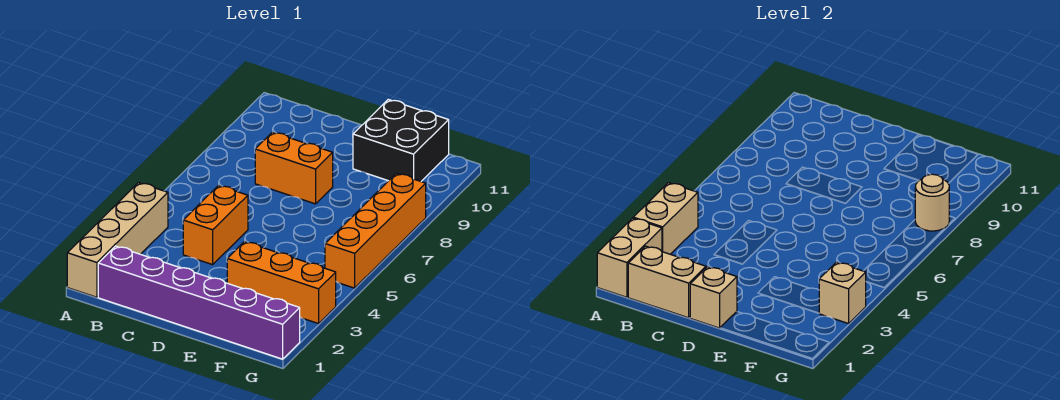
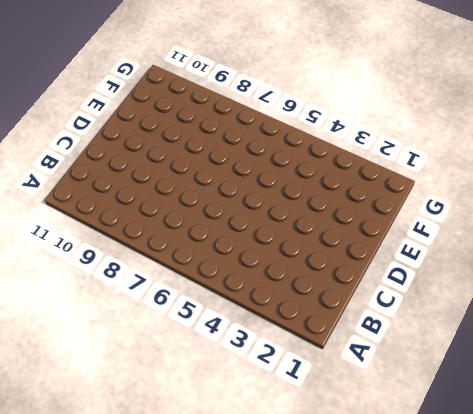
none -> tan 1x4 brick [67,183,168,297]
none -> purple 1x6 brick [98,246,300,359]
none -> orange 1x2 brick [183,185,248,265]

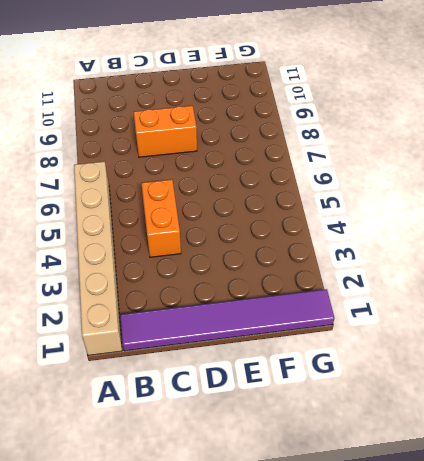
tan 1x6 brick [74,161,122,355] -> tan 1x4 brick [67,183,168,297]
purple 1x6 tile [120,289,334,351] -> purple 1x6 brick [98,246,300,359]
none -> orange 1x3 brick [227,242,336,324]
none -> black 2x2 brick [353,100,449,181]
none -> orange 1x4 brick [325,173,426,288]

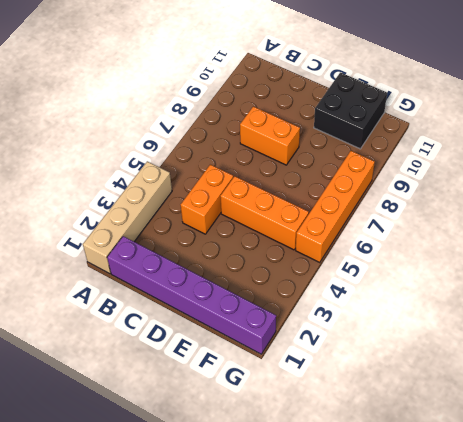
orange 1x3 brick [220,176,309,250] -> orange 1x3 brick moved to [227,242,336,324]
none -> tan 1x2 brick [597,218,662,297]
none -> tan 1x2 brick [633,183,698,254]
none -> tan 1x2 brick [628,246,706,318]

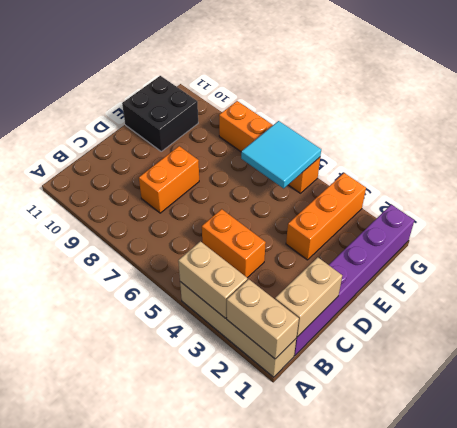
cyan 2x2 tile [241,121,321,188] -> none
none -> tan 1x1 brick [690,267,737,328]
none -> tan 1x1 brick [819,262,866,324]
none -> tan 1x1 round brick [915,174,949,231]

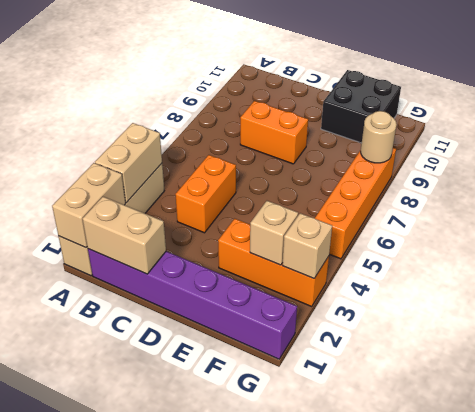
tan 1x1 brick [250,201,298,265] -> tan 1x1 brick moved to [690,267,737,328]

